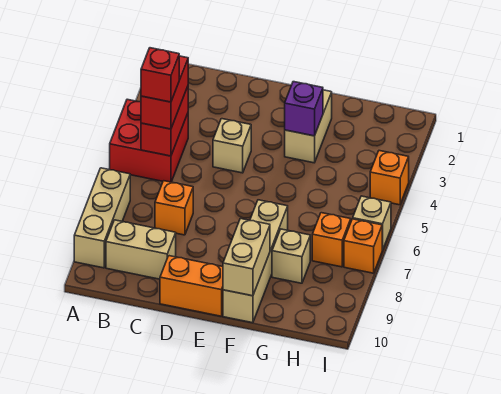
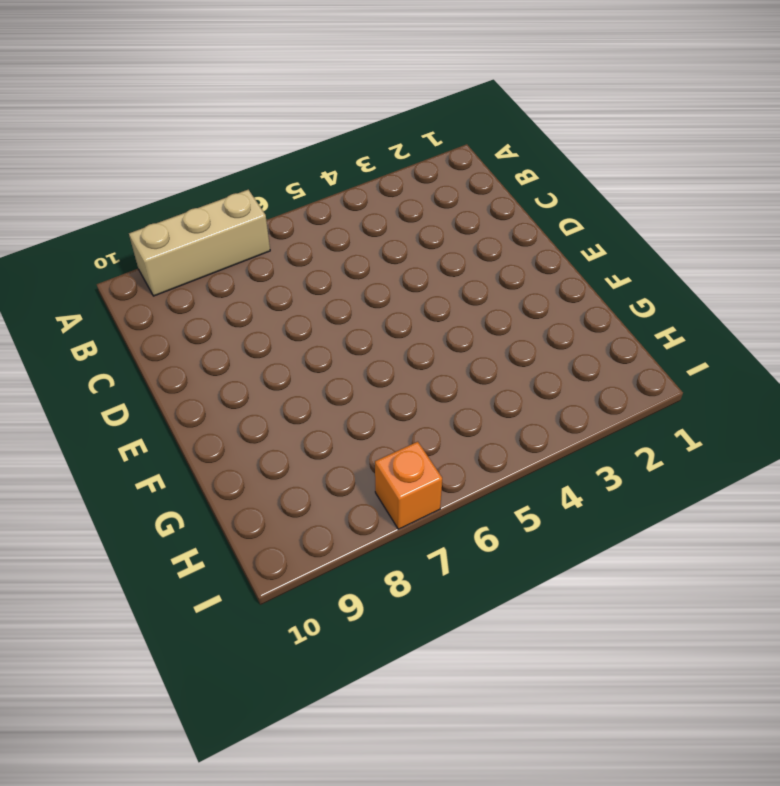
none -> red 2x2 brick [110,99,188,182]
none -> tan 1x2 brick [106,220,176,279]
none -> orange 1x1 brick [155,181,193,235]

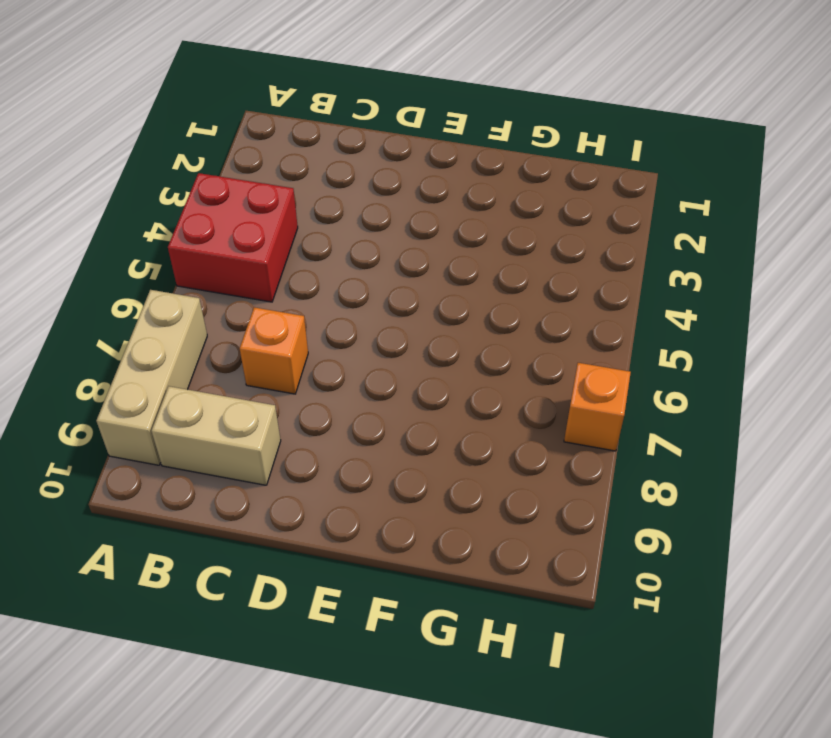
none -> tan 1x1 brick [213,119,251,173]
none -> orange 1x2 brick [160,256,223,316]
none -> tan 1x2 brick [285,90,332,163]

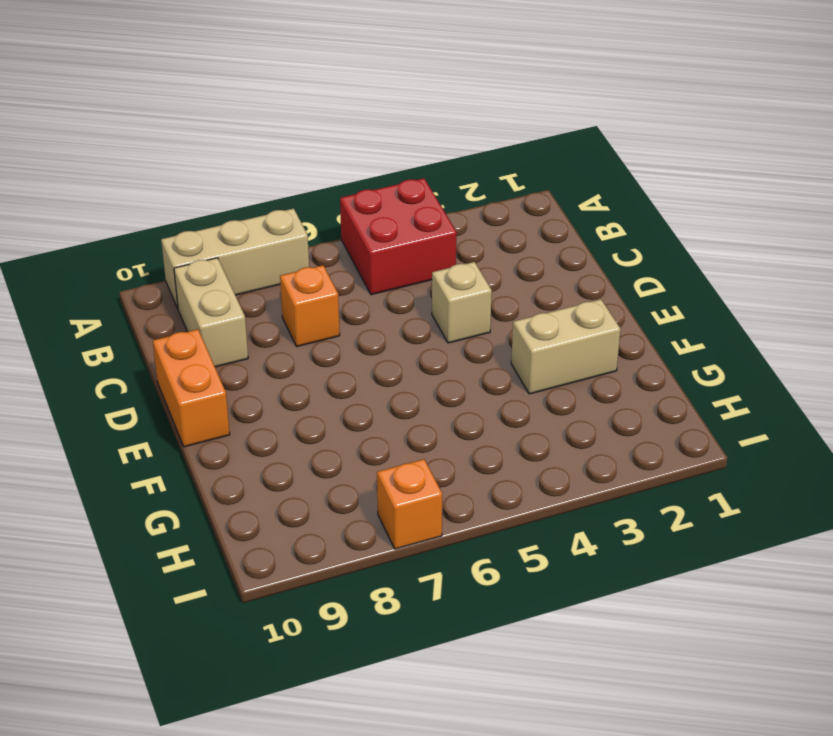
none -> tan 1x4 brick [223,200,288,323]
none -> tan 1x1 brick [272,229,310,283]
none -> orange 1x1 brick [312,213,351,267]

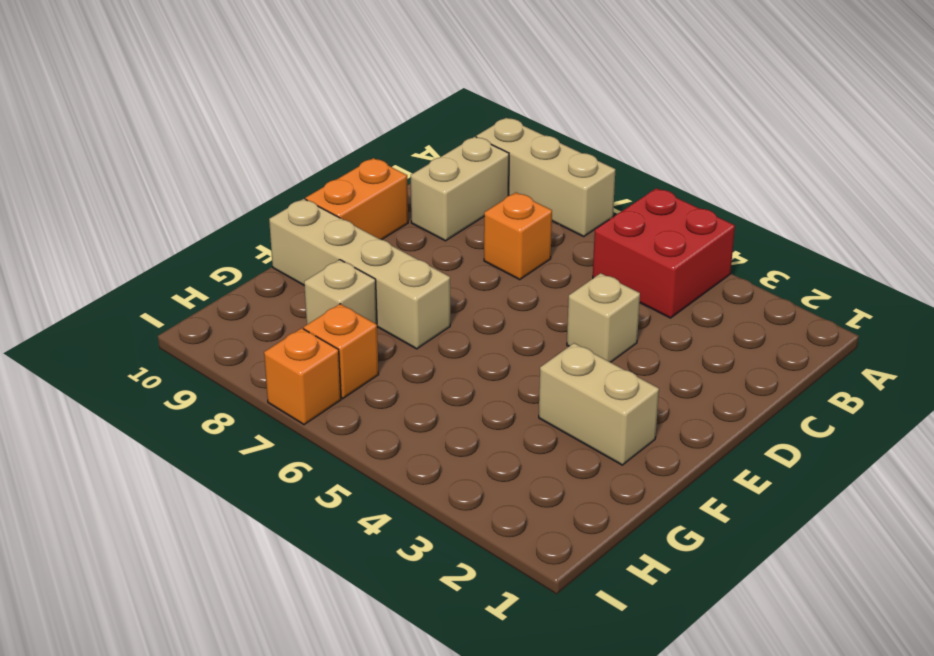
none -> orange 1x1 brick [370,151,409,205]
none -> tan 1x1 brick [353,196,391,250]
none -> red 1x2 brick [141,86,188,156]

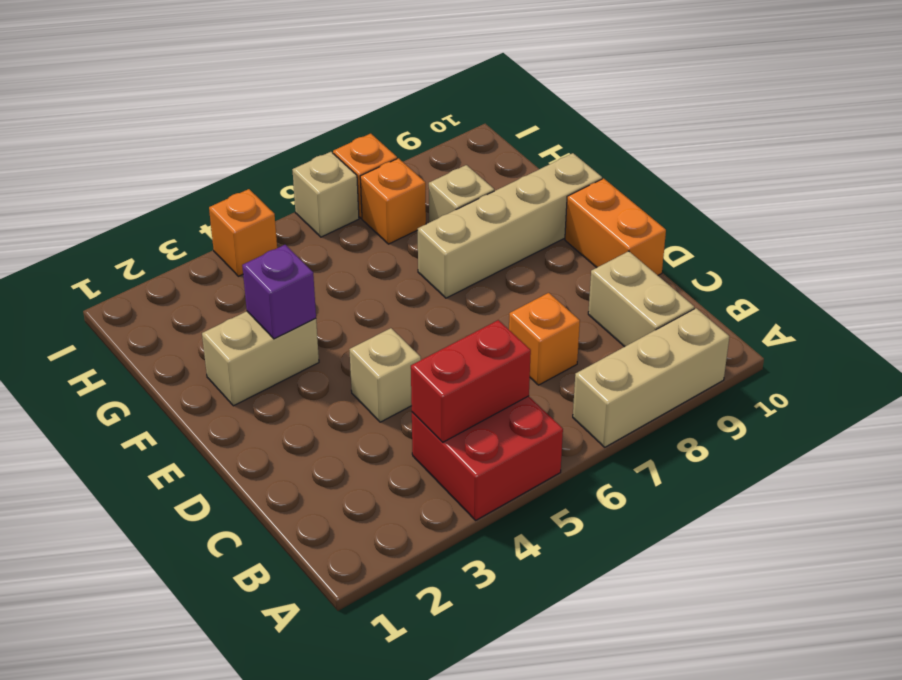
none -> tan 1x2 brick [223,219,270,296]
none -> red 1x2 brick [141,56,188,129]
none -> red 1x1 brick [141,48,179,102]

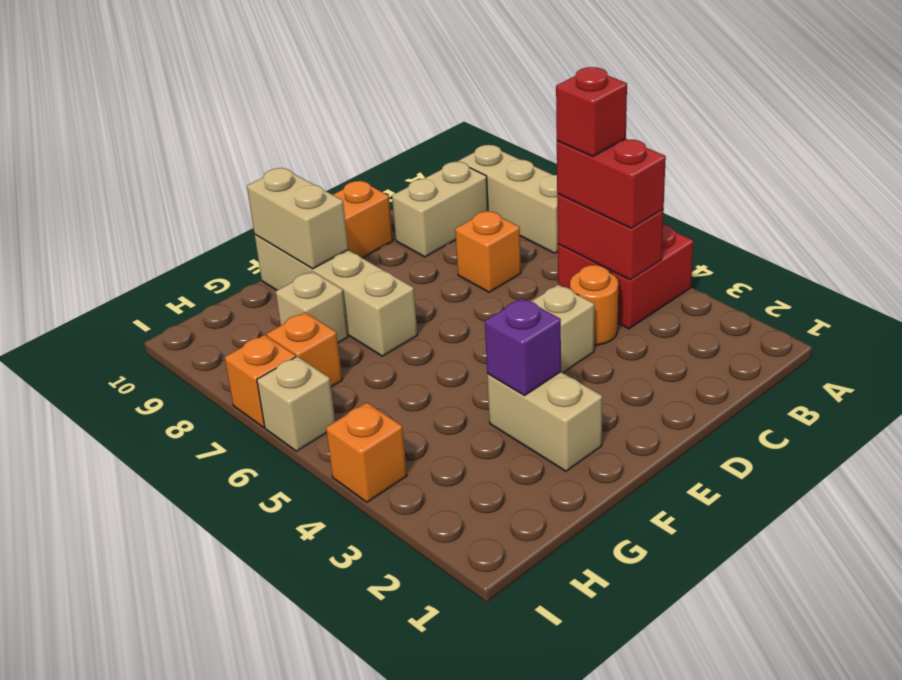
orange 1x1 round brick [570,265,618,345] -> none

